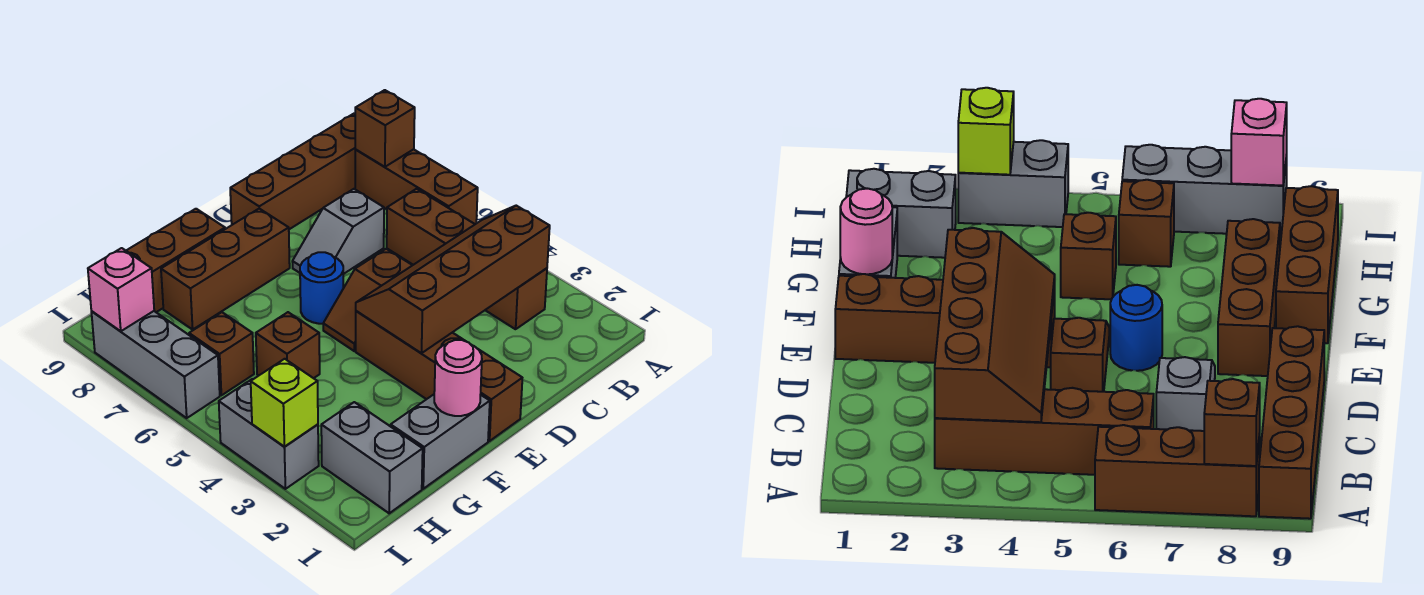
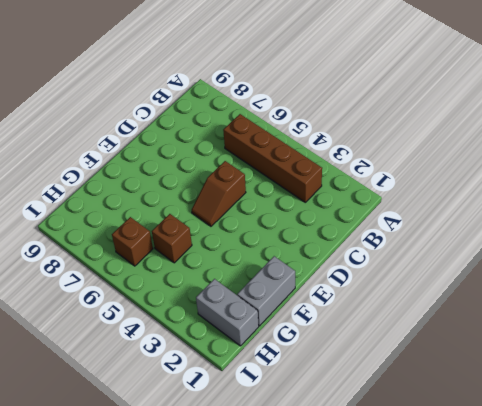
none -> brown 1x3 brick [355,149,478,224]
none -> brown 1x4 brick [230,114,356,229]
none -> grey 1x2 slope [292,189,384,274]

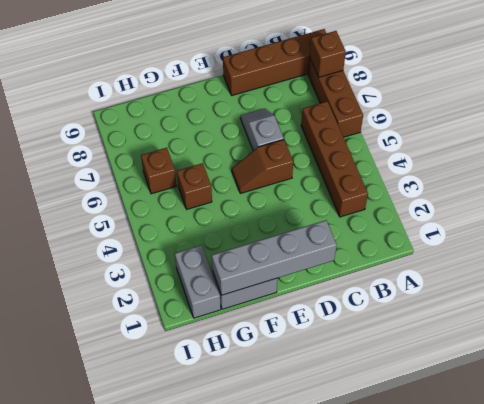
grey 1x4 brick [212,220,337,295] -> pink 1x1 round brick [434,340,482,416]
grey 1x2 slope [240,109,284,151] -> grey 1x2 slope turned to [292,189,384,274]
none -> brown 1x4 brick [356,311,522,441]
none -> blue 1x1 round brick [300,252,343,324]
none -> brown 1x3 brick [161,209,290,330]

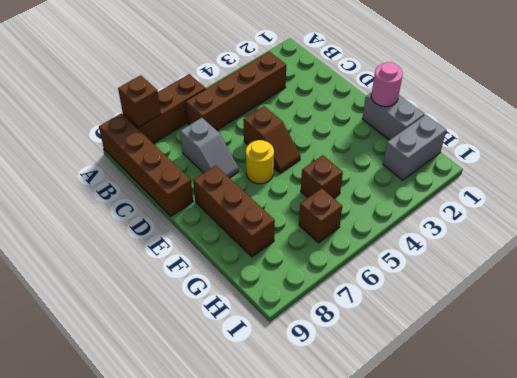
yellow 1x1 round brick [246,140,274,184] -> blue 1x1 round brick [300,252,343,324]
none -> brown 1x4 brick [356,311,522,441]
none -> brown 1x3 brick [126,209,225,312]
none -> grey 1x2 brick [219,379,319,489]

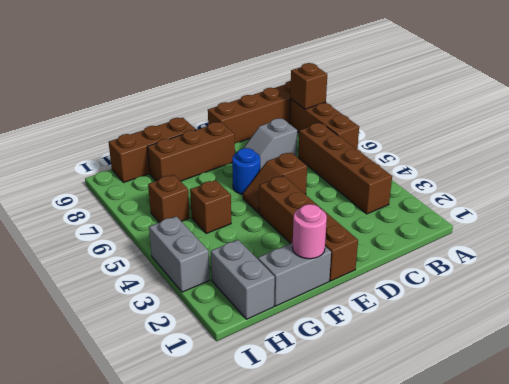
none -> grey 1x3 brick [91,311,220,418]
none -> brown 2x4 slope [356,206,550,353]
none -> lime 1x1 brick [251,359,318,447]

